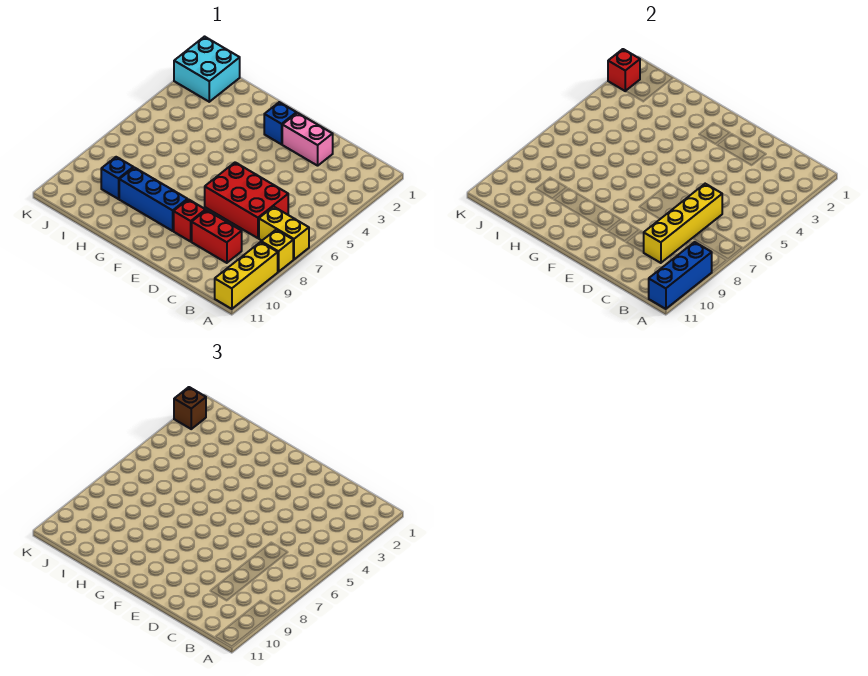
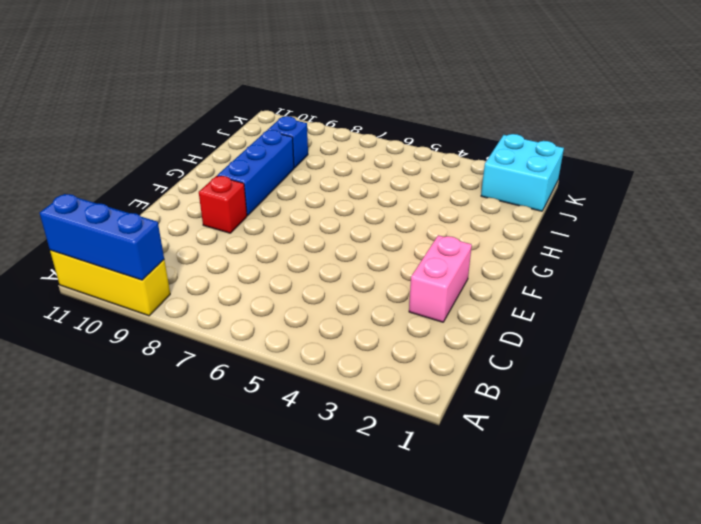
none -> yellow 1x2 brick [259,207,309,259]
none -> yellow 1x1 brick [261,230,293,272]
none -> red 2x3 brick [205,162,288,238]

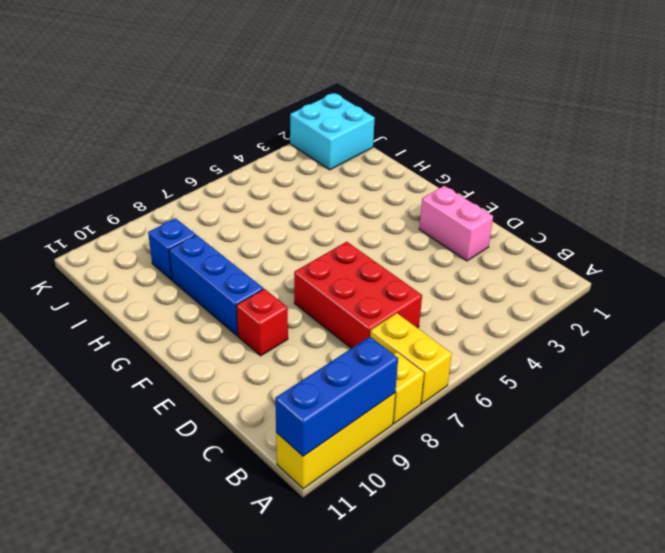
none -> red 1x2 brick [192,210,242,263]
none -> blue 1x1 brick [264,102,296,144]
none -> yellow 1x4 brick [643,184,722,263]

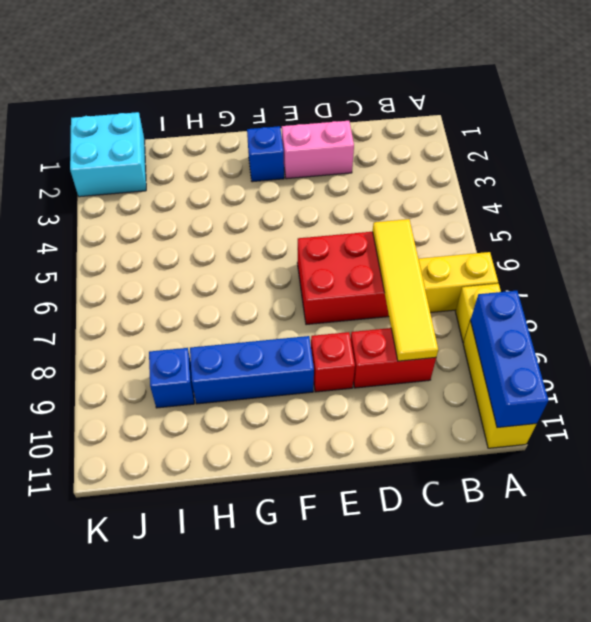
yellow 1x4 tile [373,219,438,361] -> yellow 1x4 brick [643,184,722,263]
none -> red 1x1 brick [608,49,640,91]
none -> brown 1x1 brick [174,387,206,429]

